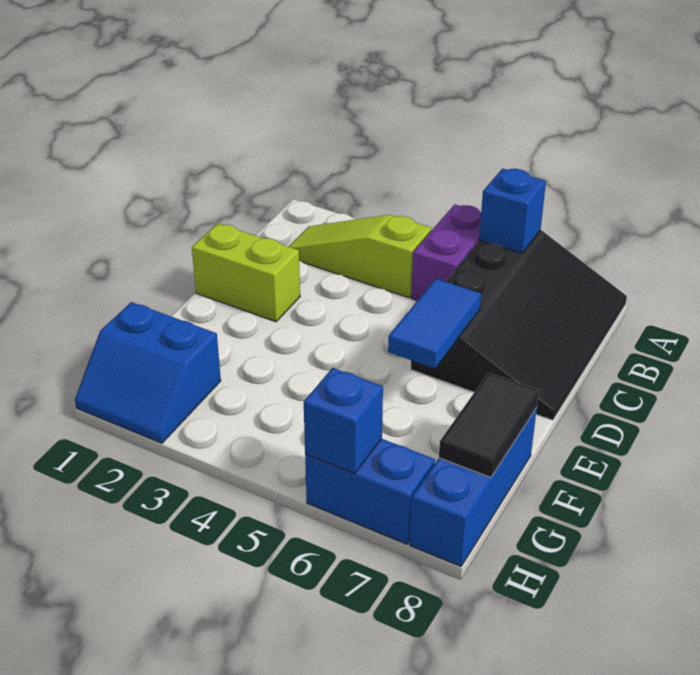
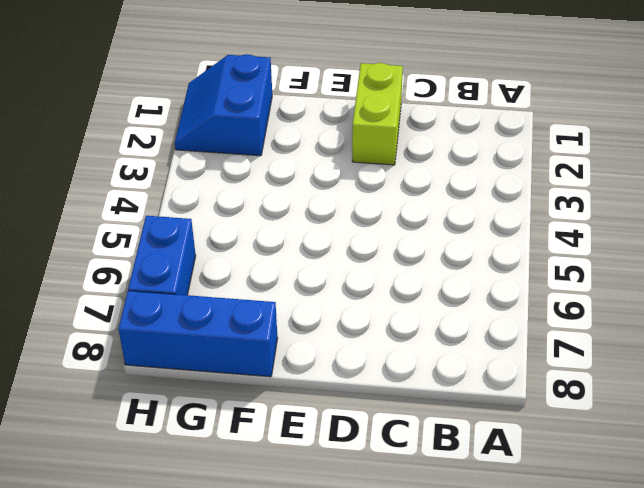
none -> purple 1x2 brick [411,204,481,301]
none -> black 3x4 slope [411,230,627,420]

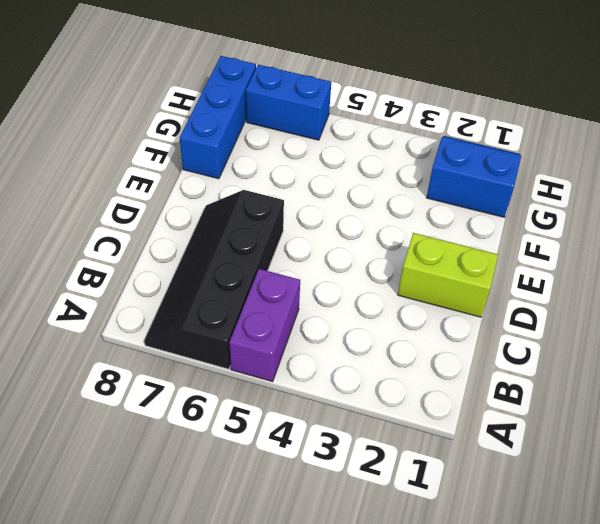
black 2x4 slope [144,190,284,369] -> black 3x4 slope [411,230,627,420]
none -> lime 1x3 slope [289,215,432,298]
none -> blue 1x1 brick [479,168,546,253]

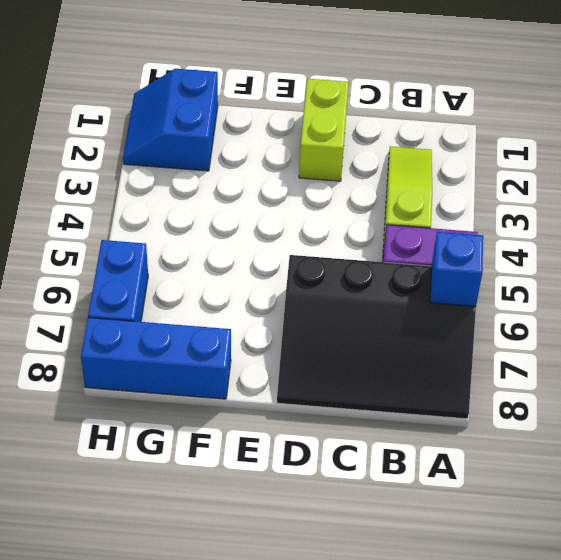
none -> blue 1x2 tile [388,279,481,368]
none -> black 1x2 tile [439,373,539,477]

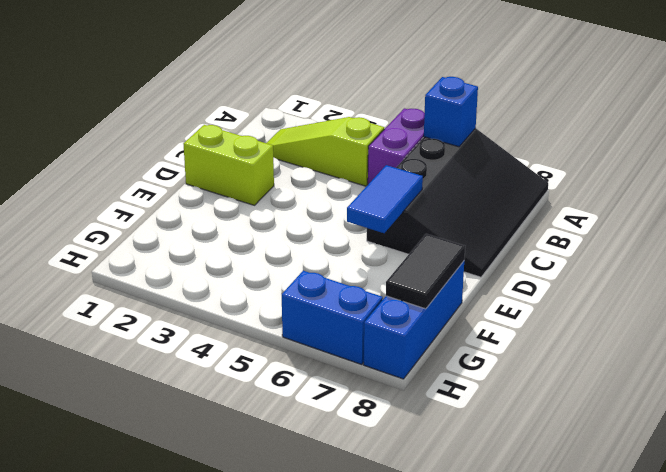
none -> blue 2x2 slope [75,302,221,443]
none -> blue 1x1 brick [304,368,383,473]

